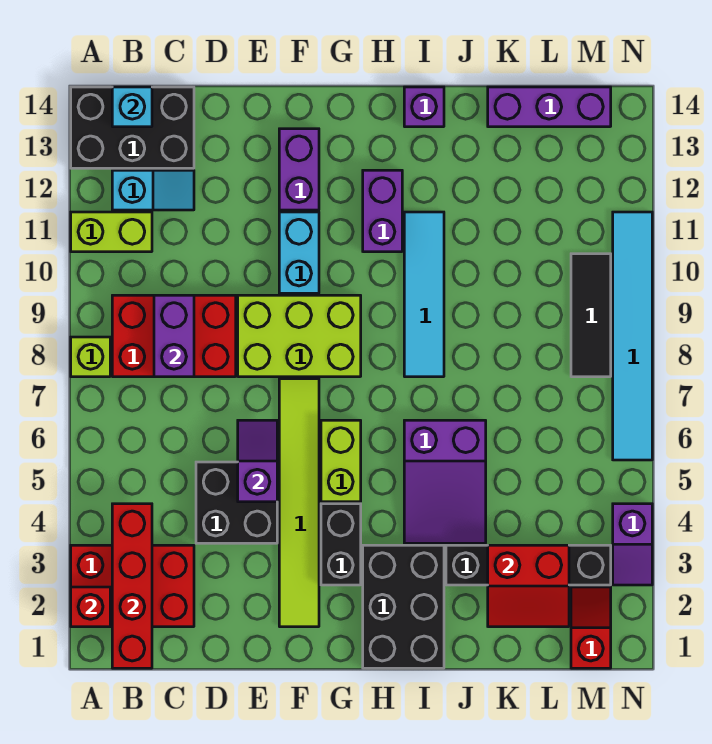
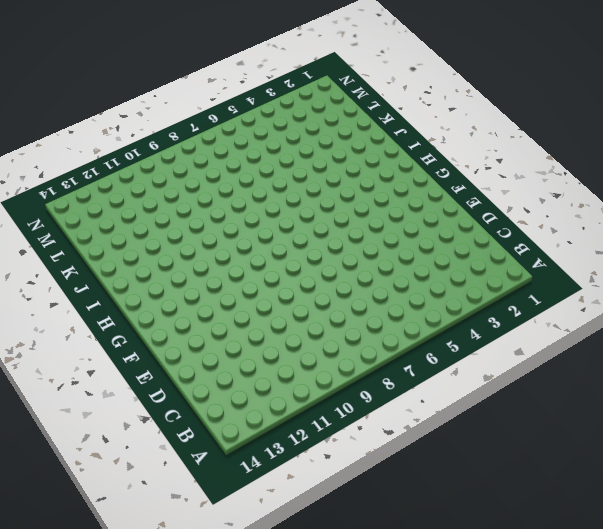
none -> red 2x3 brick [71,545,194,627]
none -> lime 1x1 brick [71,337,110,377]
none -> lime 1x2 brick [71,212,152,252]
none -> black 2x3 brick [71,87,194,168]

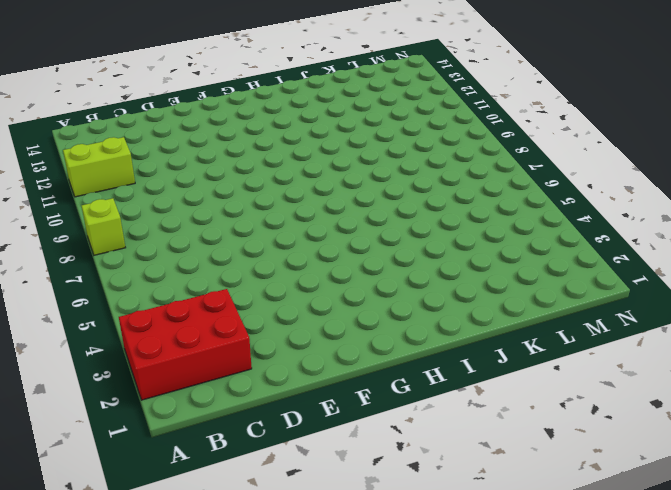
none -> black 2x3 brick [71,87,194,168]
none -> red 2x3 brick [112,295,236,377]
none -> cyan 1x2 slope [112,170,194,210]
none -> black 2x2 brick [196,462,277,543]

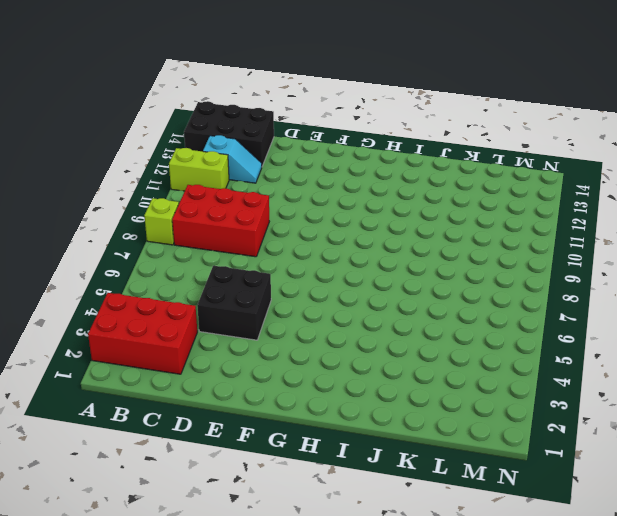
none -> lime 2x3 brick [238,295,361,377]
none -> lime 1x6 tile [279,379,319,627]
none -> cyan 1x2 brick [279,212,319,293]
none -> purple 1x2 brick [279,129,319,210]

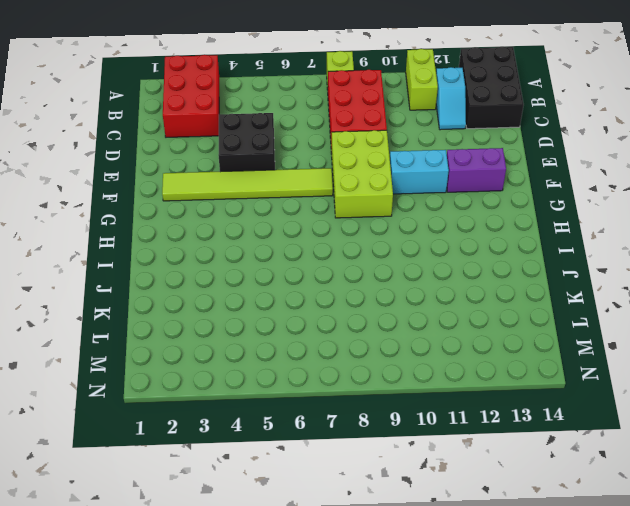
none -> black 1x2 brick [321,504,361,585]
none -> lime 1x2 brick [321,420,361,502]
none -> black 2x3 brick [363,545,444,668]
none -> purple 1x2 brick [363,170,402,252]

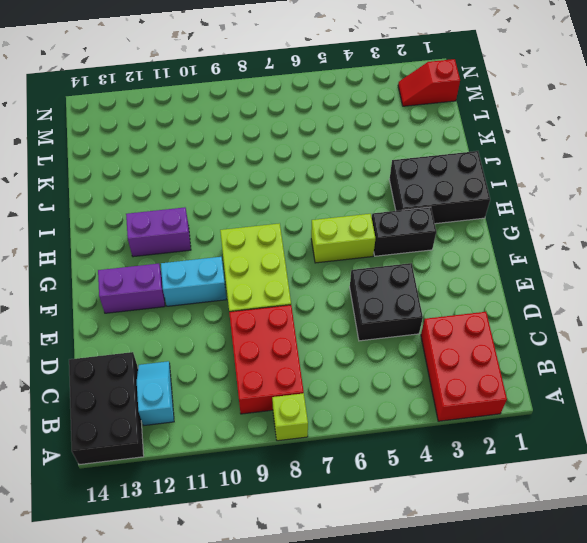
none -> lime 1x2 brick [71,212,152,252]
none -> lime 1x6 tile [279,379,319,627]
none -> purple 2x3 slope [404,420,486,543]
none -> cyan 1x4 tile [404,212,444,377]

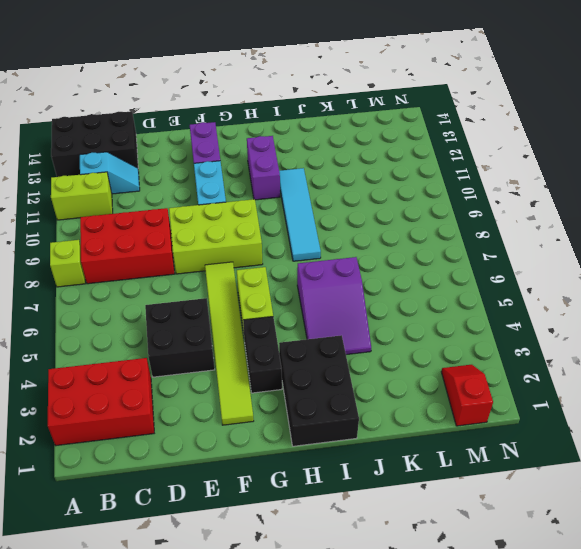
none -> purple 1x1 brick [404,87,444,127]
none -> black 1x4 brick [446,545,611,585]
none -> purple 1x3 brick [488,87,611,127]
none -> black 1x3 tile [571,254,611,377]

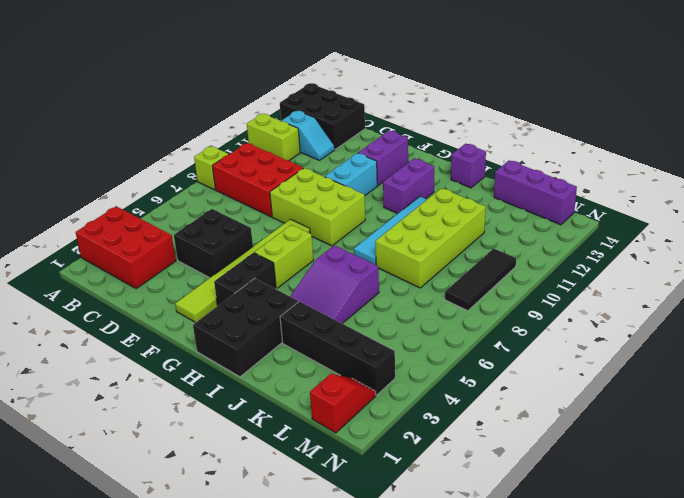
lime 2x4 brick [375,188,486,288] -> none
none -> purple 1x2 slope [613,504,652,585]
none -> cyan 1x6 tile [613,212,652,460]
none -> red 1x1 brick [71,587,110,627]
none -> red 1x4 brick [112,504,152,668]

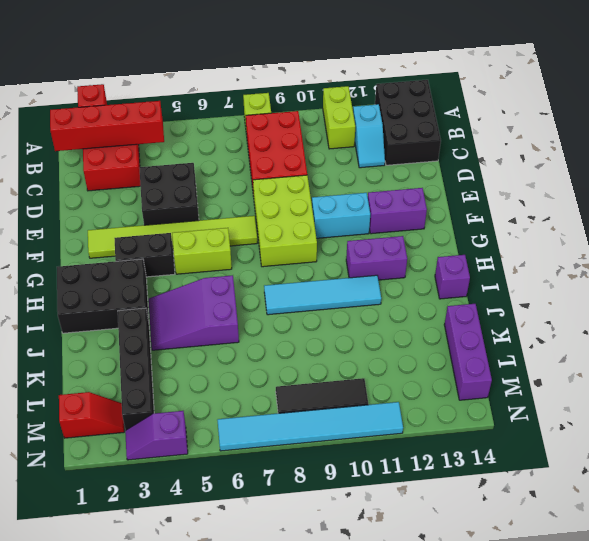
none -> cyan 1x1 brick [112,87,152,127]
none -> purple 1x2 brick [154,295,194,377]
none -> purple 1x2 slope [238,420,277,502]
none -> red 2x2 slope [488,545,569,627]

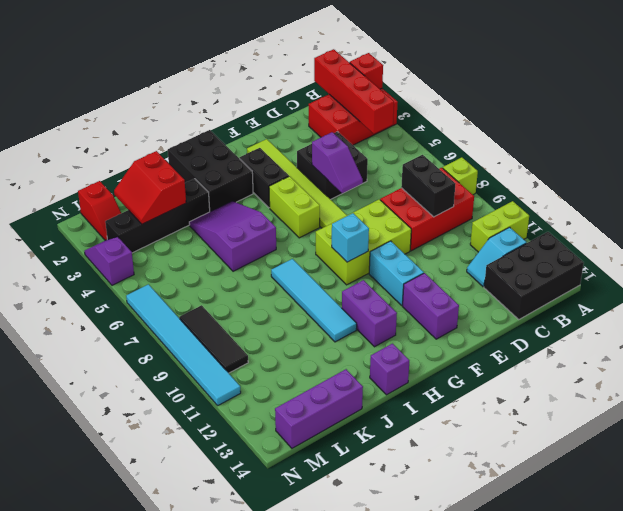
black 1x2 brick [401,155,455,217] -> purple 1x2 brick [154,295,194,377]
cyan 1x1 brick [332,213,369,262] -> cyan 1x1 brick moved to [112,87,152,127]
red 2x2 slope [114,151,186,224] -> red 2x2 slope turned to [488,545,569,627]

